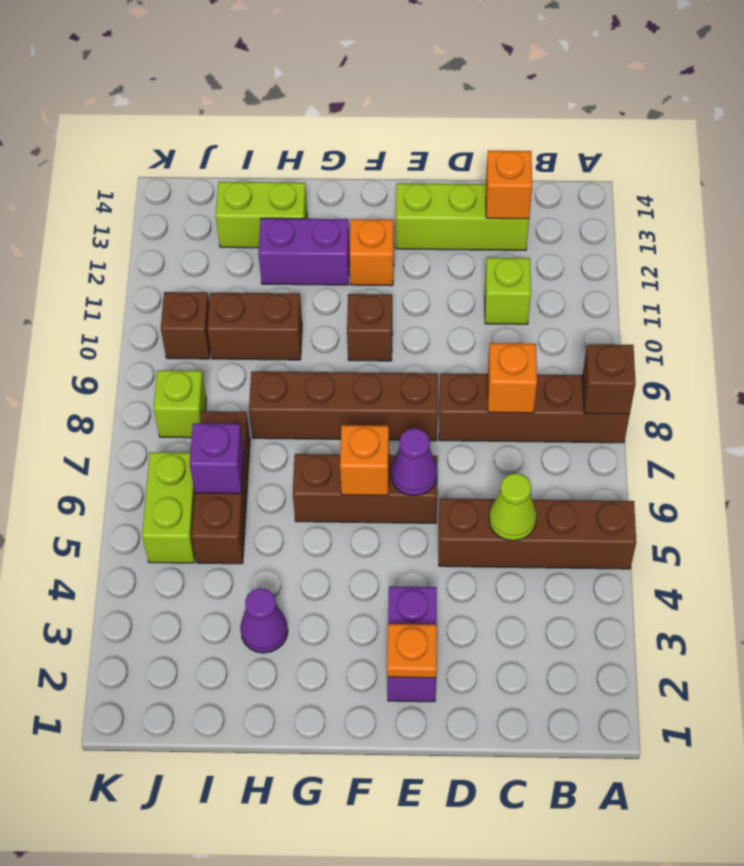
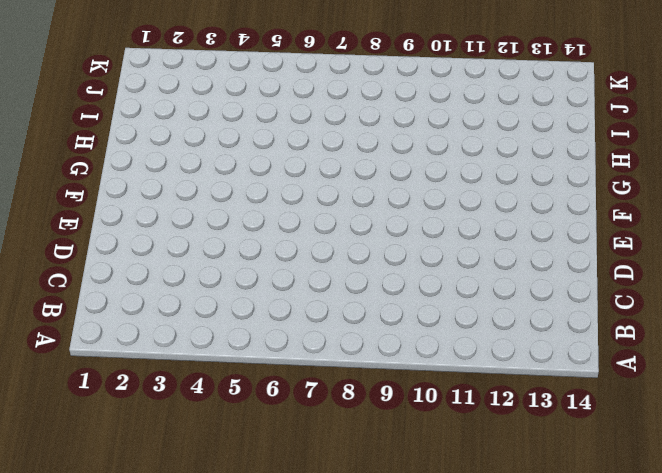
none -> brown 1x4 brick [439,498,636,569]
none -> brown 1x4 brick [439,373,630,443]
none -> lime 1x1 brick [485,258,531,324]

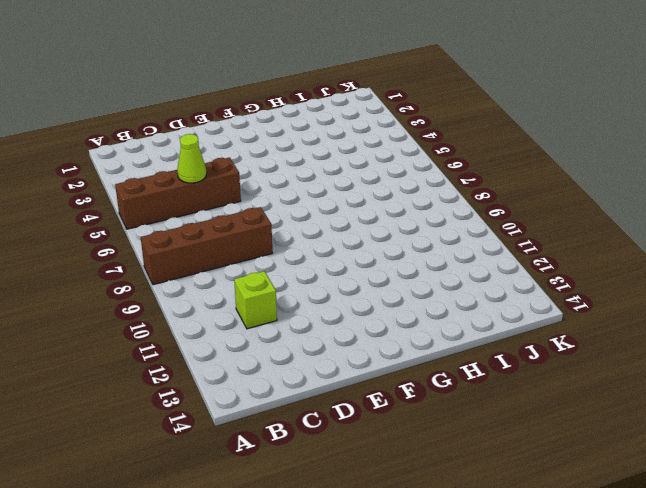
none -> lime 1x3 brick [396,183,529,250]
none -> purple 1x2 brick [387,586,437,702]
none -> brown 1x3 brick [293,454,438,523]

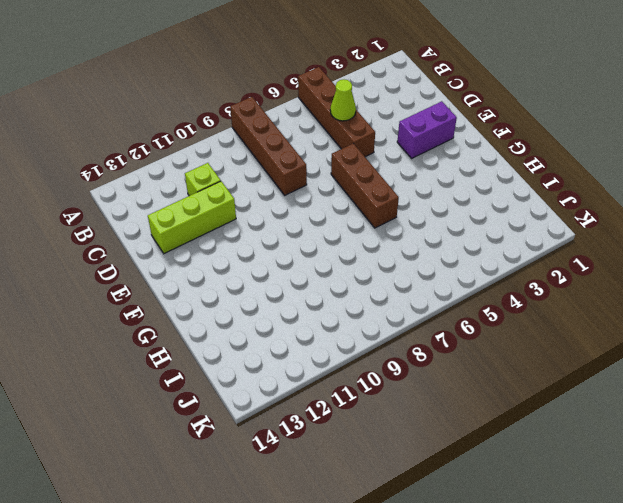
lime 1x3 brick [148,181,236,254] -> lime 1x3 brick turned to [396,183,529,250]
none -> brown 1x4 brick [249,371,438,441]
none -> brown 1x1 brick [347,294,392,361]
none -> orange 1x1 brick [350,219,394,286]

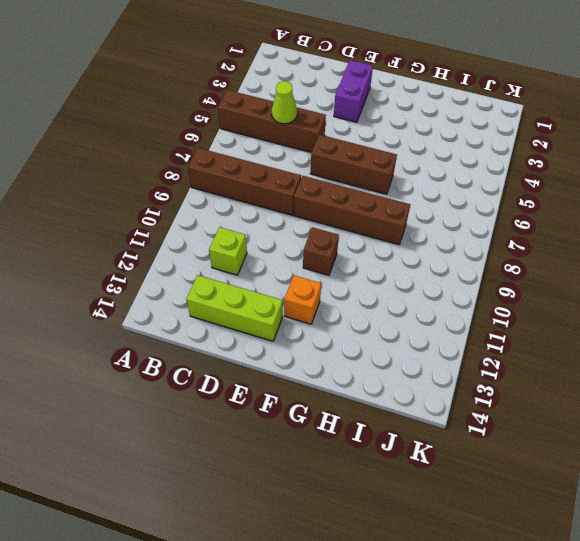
none -> purple 1x2 brick [258,218,350,285]
none -> purple 1x1 cone [240,588,288,653]
none -> brown 1x2 brick [207,293,302,360]

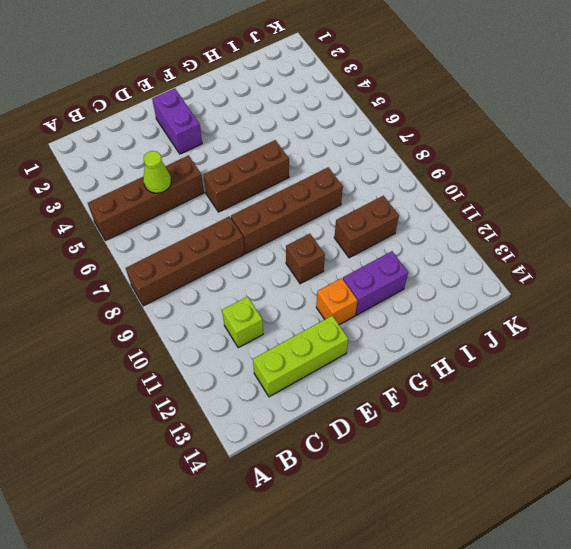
none -> purple 1x1 cone [240,588,288,653]
none -> lime 1x2 brick [216,182,307,248]
none -> brown 1x3 brick [192,411,250,564]

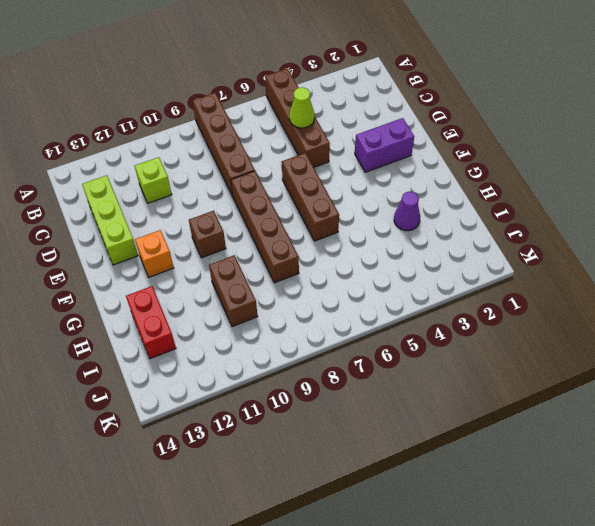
red 1x2 brick [126,286,176,359] -> lime 1x2 brick [216,182,307,248]
none -> purple 1x2 brick [258,218,350,285]
none -> brown 1x3 brick [192,411,250,564]
none -> lime 1x2 brick [142,452,195,563]

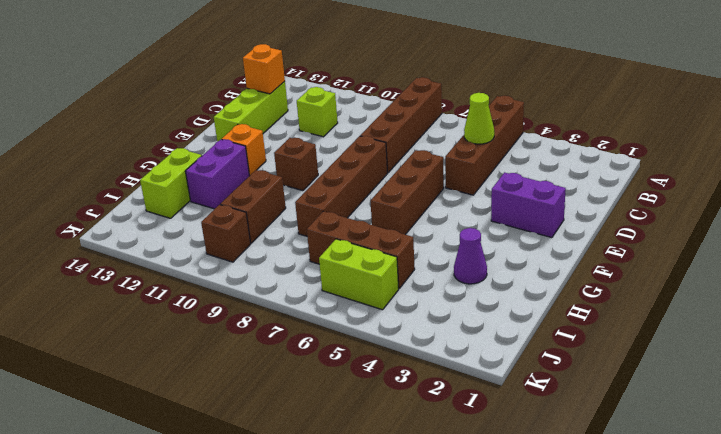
none -> lime 1x1 brick [154,370,206,438]
none -> brown 1x1 brick [583,344,636,414]
none -> orange 1x1 brick [488,343,537,413]

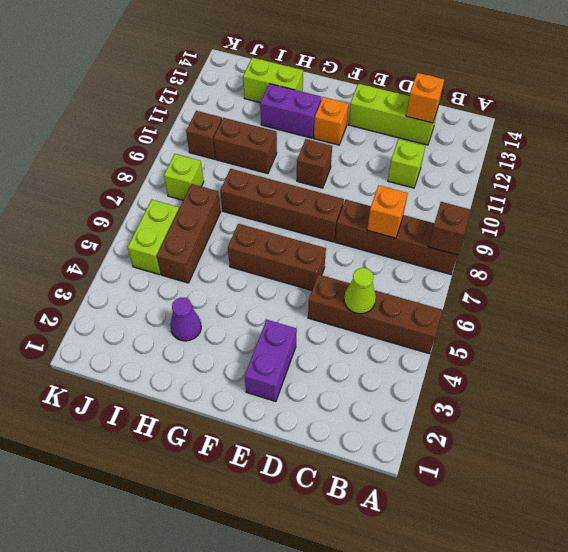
none -> orange 1x1 plate [387,624,437,678]
none -> purple 1x1 cone [391,428,438,496]
none -> orange 1x1 brick [340,425,389,495]

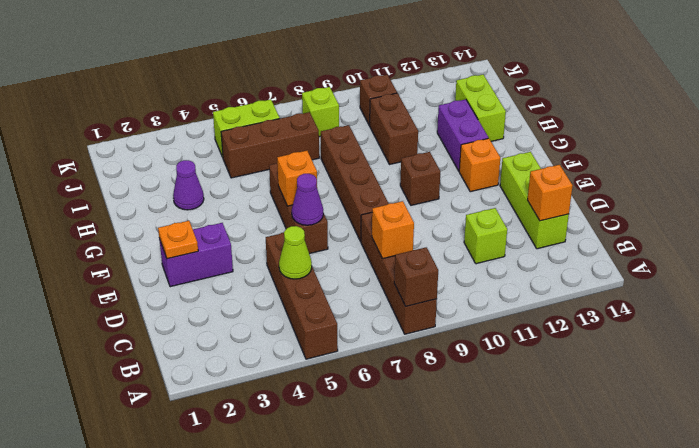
none -> purple 1x1 brick [190,423,244,494]

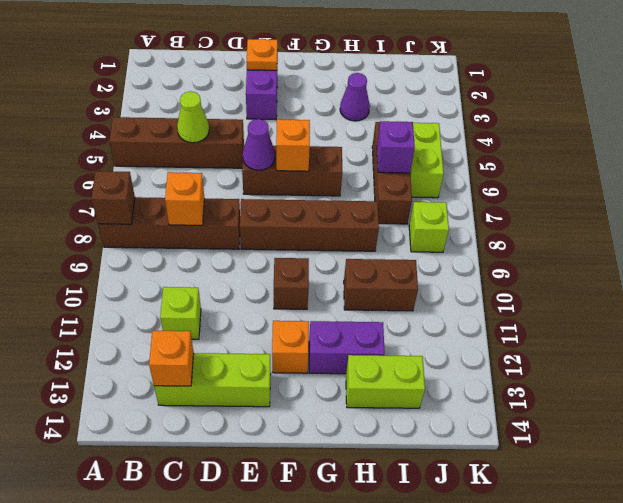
none -> brown 1x1 brick [161,292,210,359]

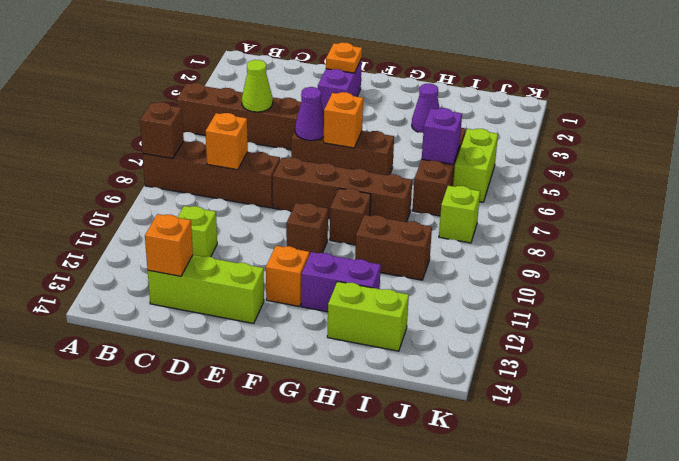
brown 1x1 brick [330,188,371,245] -> brown 1x1 brick moved to [161,292,210,359]

